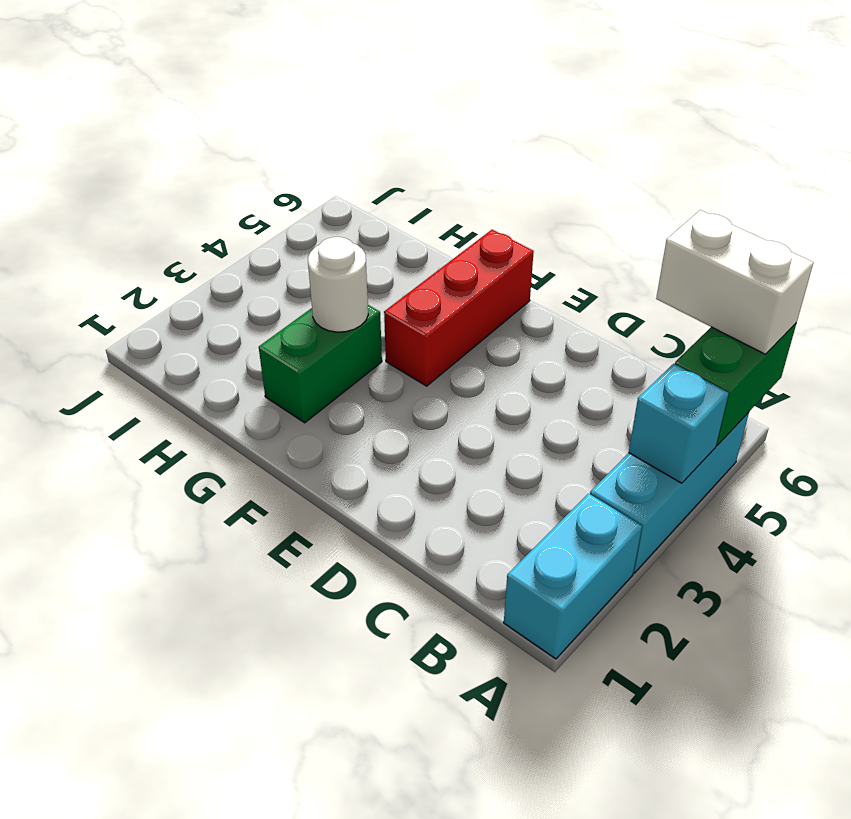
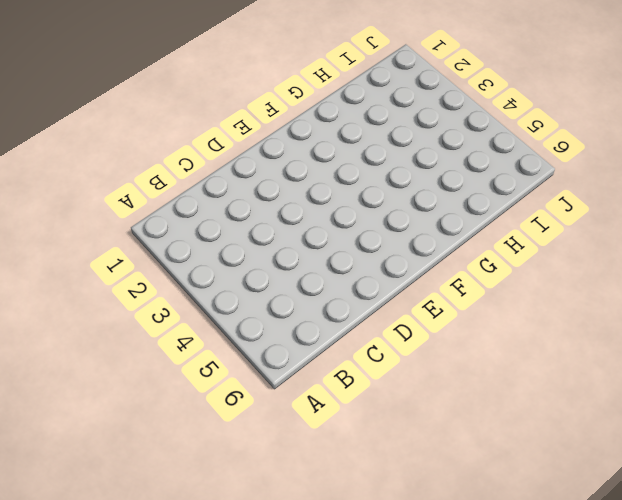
none -> cyan 1x2 brick [504,493,642,659]
none -> cyan 1x3 brick [590,412,749,573]

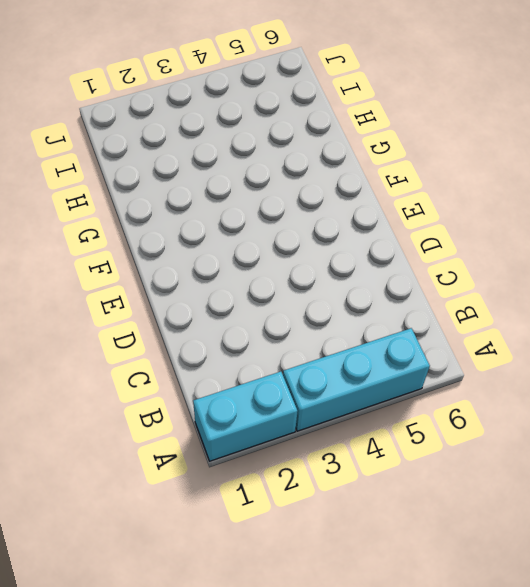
none -> red 1x3 brick [384,230,534,386]
none -> green 1x2 brick [259,305,382,423]

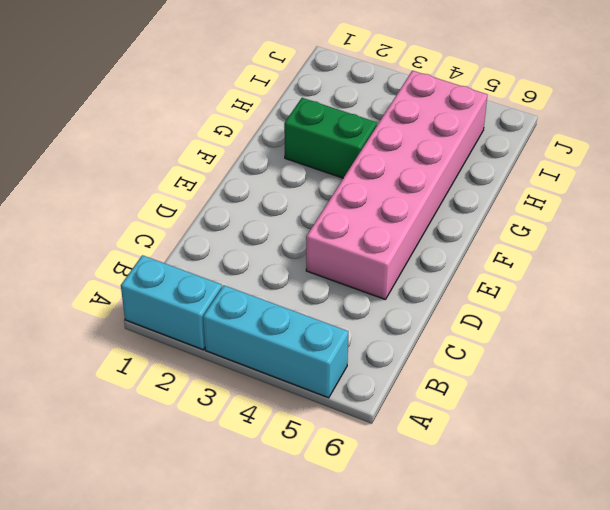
pink 2x6 brick [306,71,487,300] -> red 1x3 brick [384,230,534,386]
none -> cyan 1x1 brick [629,364,729,483]
none -> green 1x2 brick [675,324,796,445]

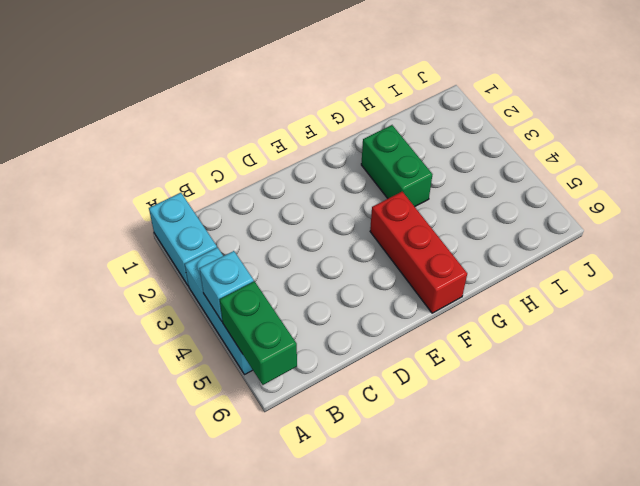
none -> white 1x1 round brick [308,237,368,332]
none -> white 1x2 brick [656,210,813,354]

